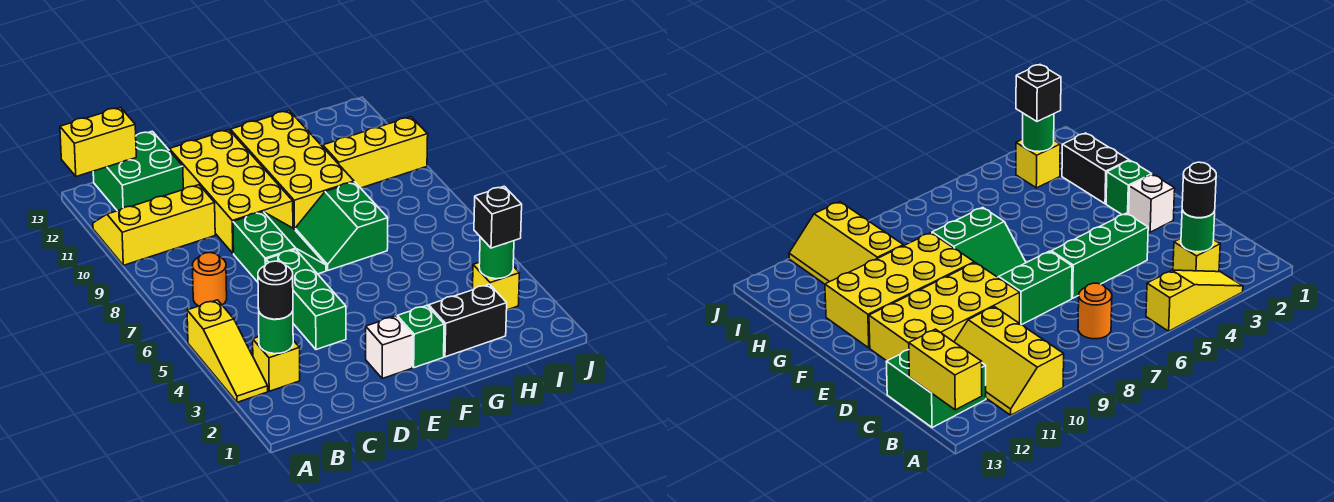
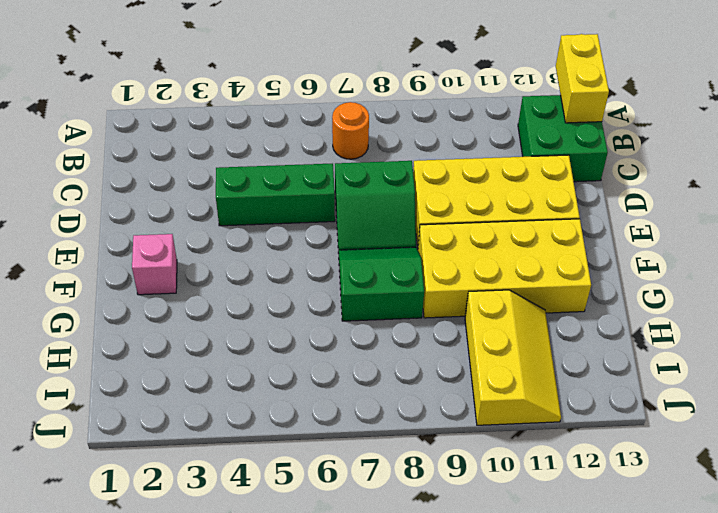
pink 1x1 brick [132,234,177,295] -> green 1x1 brick [397,306,444,368]
none -> yellow 1x3 slope [187,300,268,402]
none -> yellow 2x3 slope [93,185,215,265]
none -> yellow 1x1 brick [253,337,300,391]

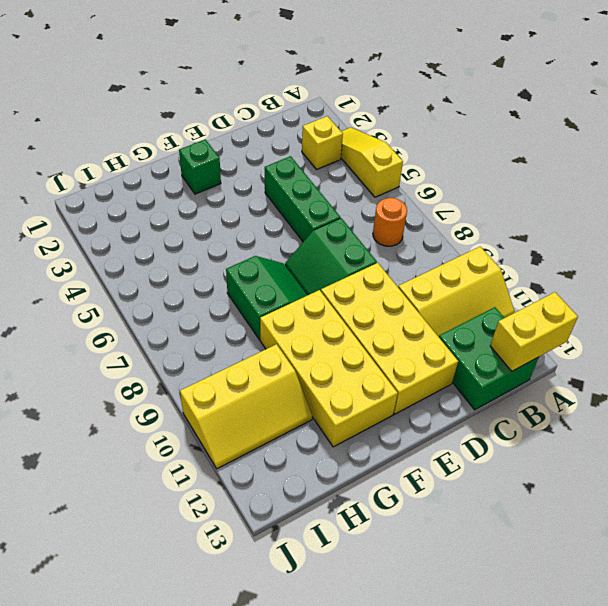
none -> white 1x1 brick [366,316,413,378]
none -> black 1x2 brick [429,284,507,357]
none -> yellow 1x1 brick [473,262,520,310]

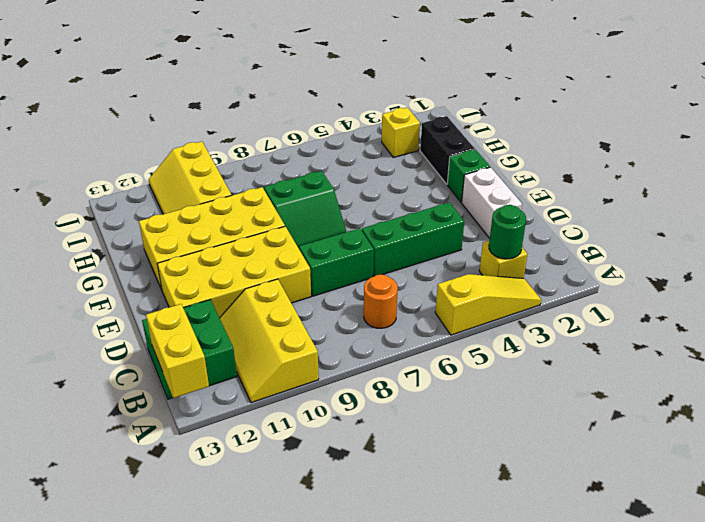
white 1x2 brick [462,167,522,238] -> white 1x1 brick [366,316,413,378]
none -> green 1x1 round brick [479,237,514,279]
none -> black 1x1 round brick [258,261,293,319]
none -> black 1x1 brick [474,186,522,248]

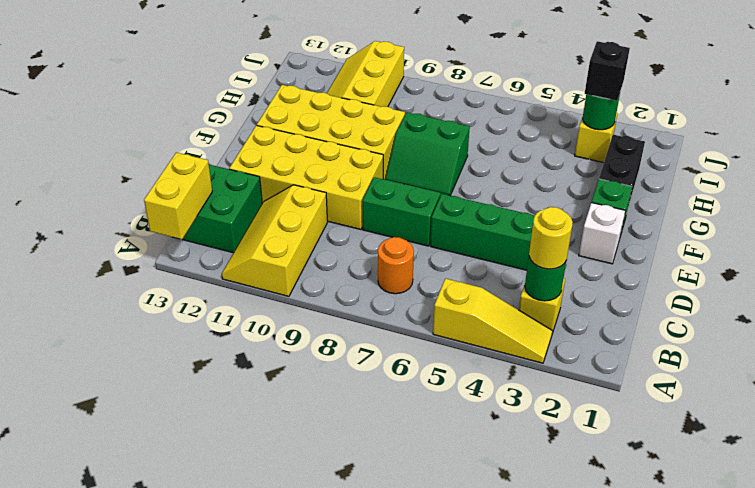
yellow 1x1 round brick [529,207,573,269] -> black 1x1 round brick [258,261,293,319]

